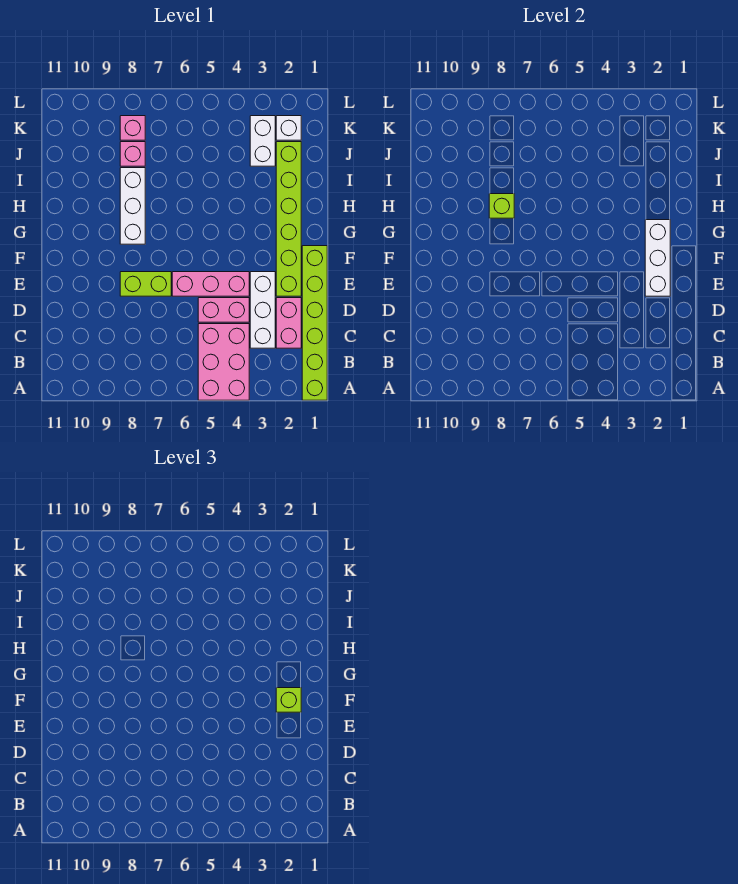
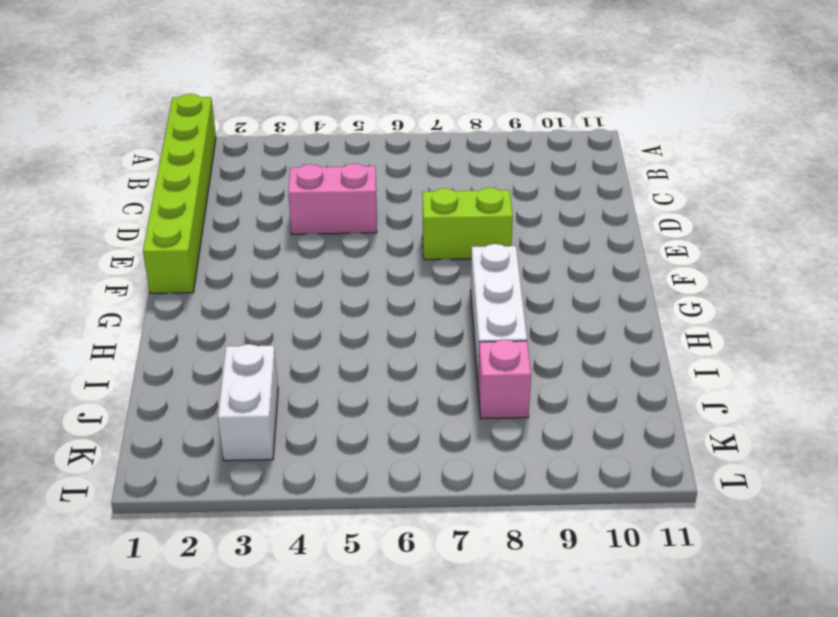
none -> pink 2x3 brick [198,324,249,400]
none -> pink 1x2 brick [276,298,301,348]
none -> white 1x3 brick [250,272,275,348]

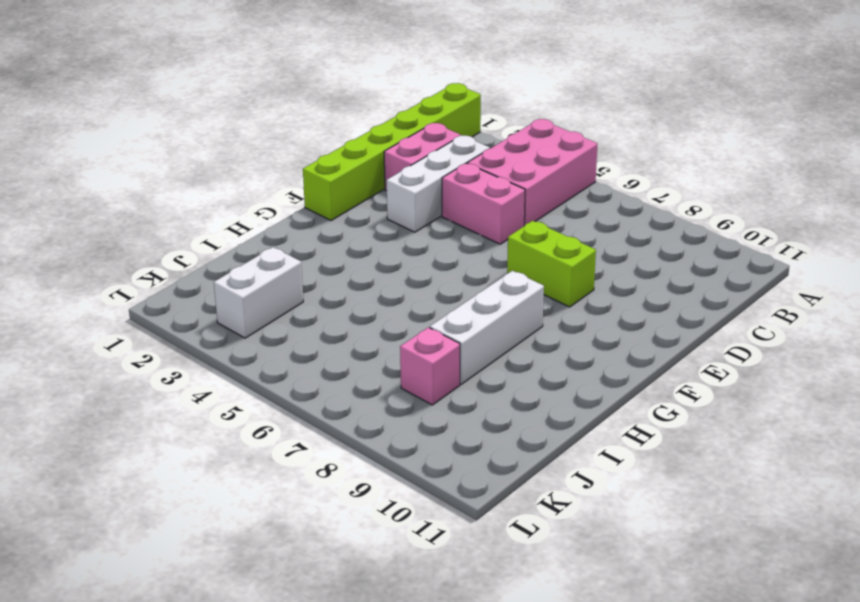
none -> lime 1x6 brick [276,142,301,296]
none -> pink 1x3 brick [172,272,249,296]
none -> white 1x1 brick [276,116,301,140]

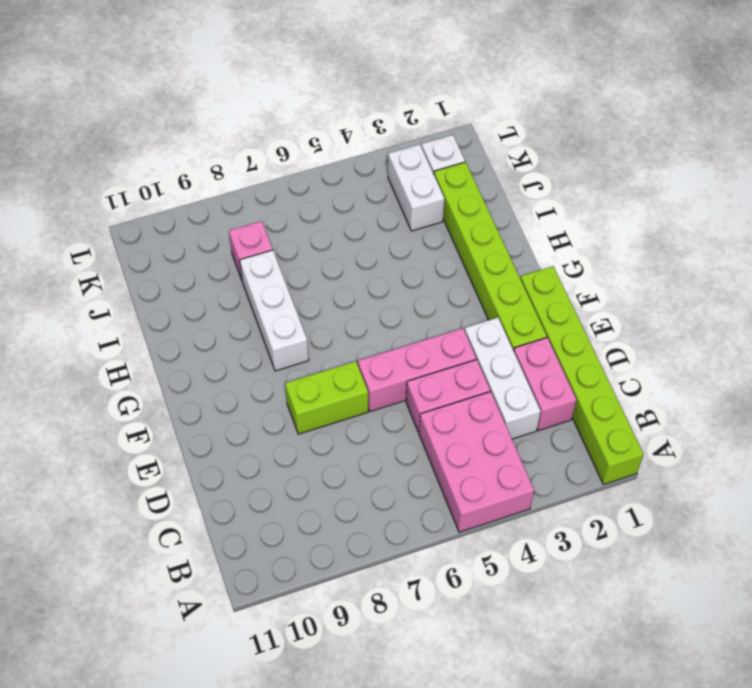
none -> pink 1x1 brick [120,116,145,140]
none -> white 1x3 brick [645,220,670,296]
none -> lime 1x1 brick [489,194,514,218]

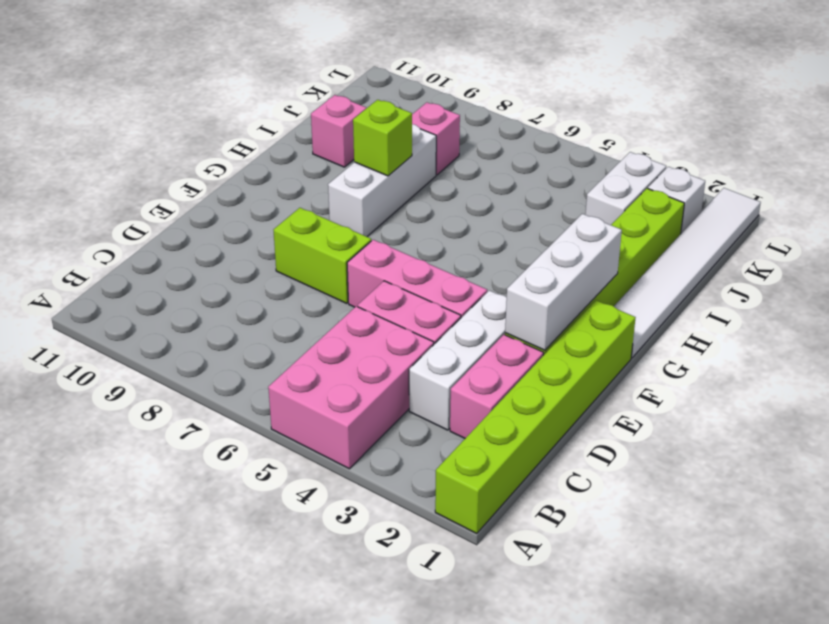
white 1x6 tile [614,188,761,358] -> none
pink 1x1 brick [311,95,367,167] -> pink 1x1 brick moved to [120,116,145,140]
none -> lime 1x1 brick [276,688,301,712]

